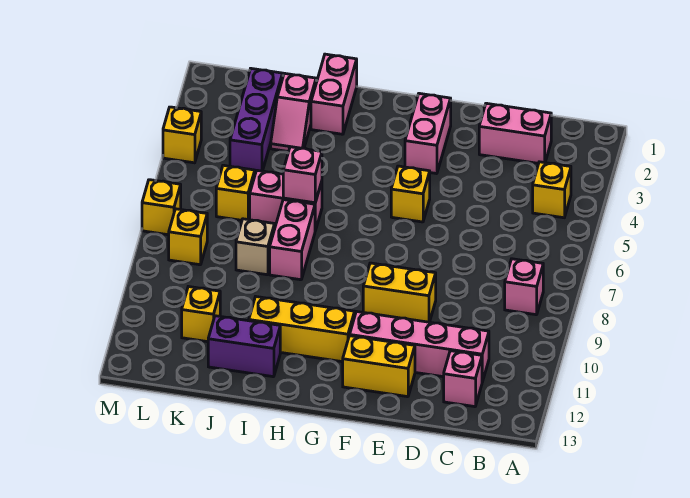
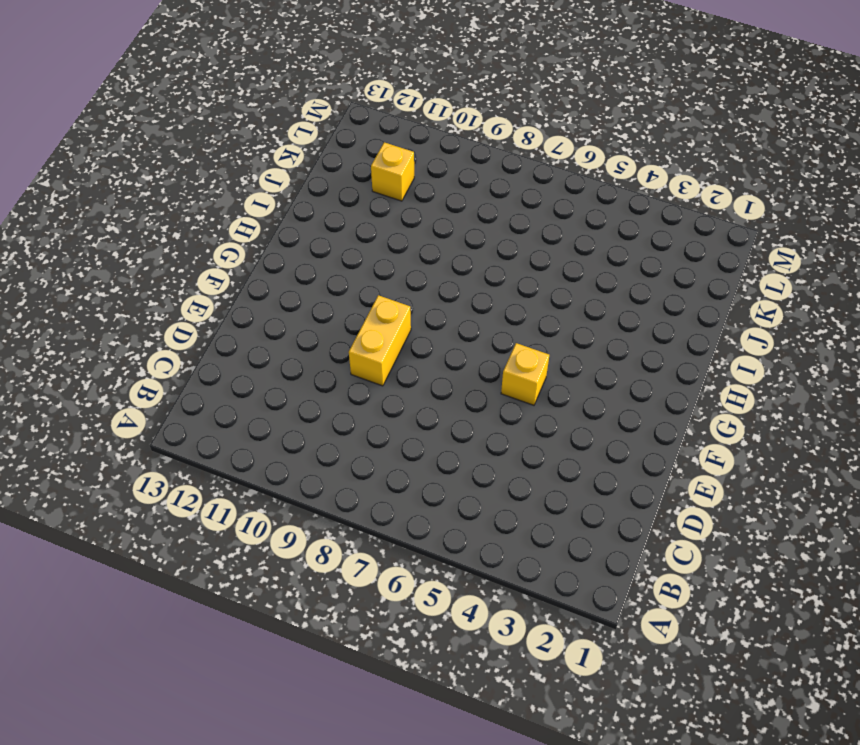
none -> yellow 1x1 brick [533,162,571,218]
none -> pink 1x1 brick [505,259,543,315]
none -> pink 1x2 brick [479,103,551,163]

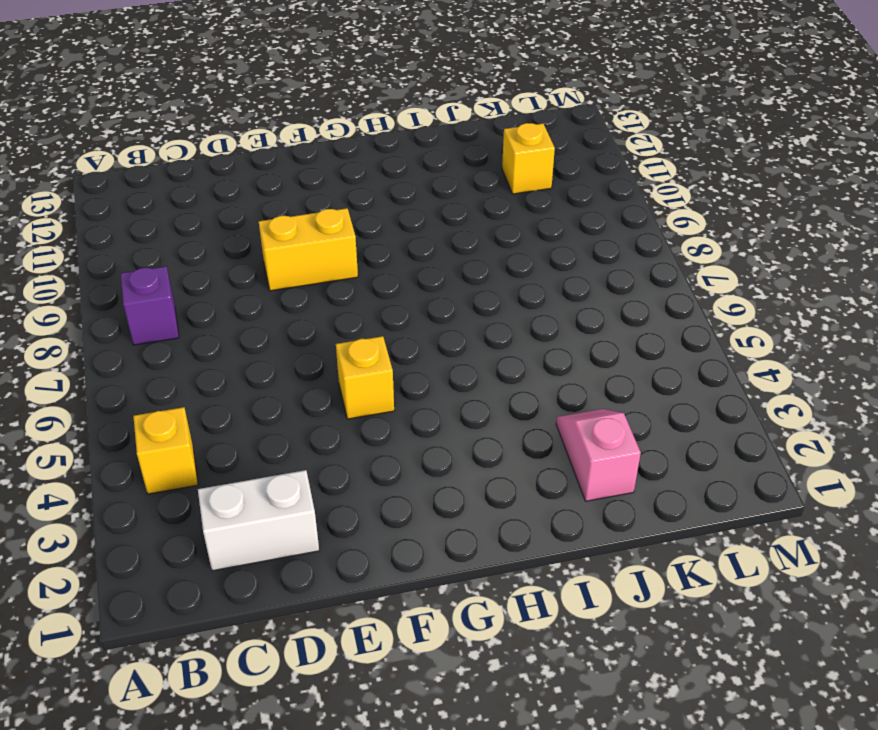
purple 1x1 brick [121,266,179,345] -> pink 1x1 brick [505,259,543,315]
white 1x2 brick [198,470,319,571] -> pink 1x2 brick [479,103,551,163]
none -> pink 1x4 brick [350,312,489,382]
none -> pink 1x1 brick [444,351,482,407]
none -> yellow 1x2 brick [343,336,415,397]

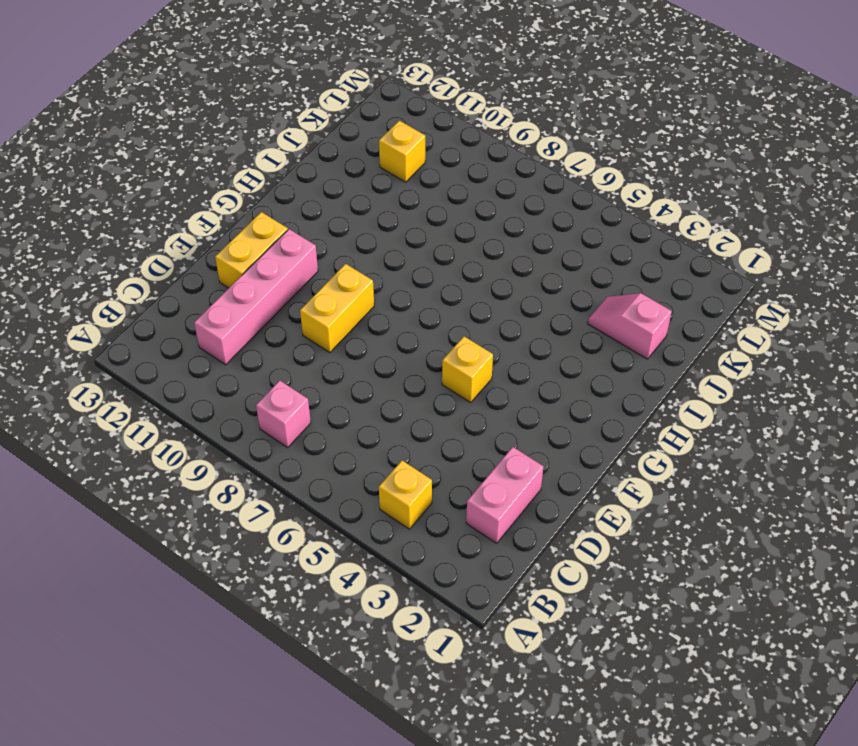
none -> pink 1x1 brick [444,351,482,407]
none -> pink 1x2 brick [405,93,451,174]
none -> yellow 1x3 brick [249,297,355,362]

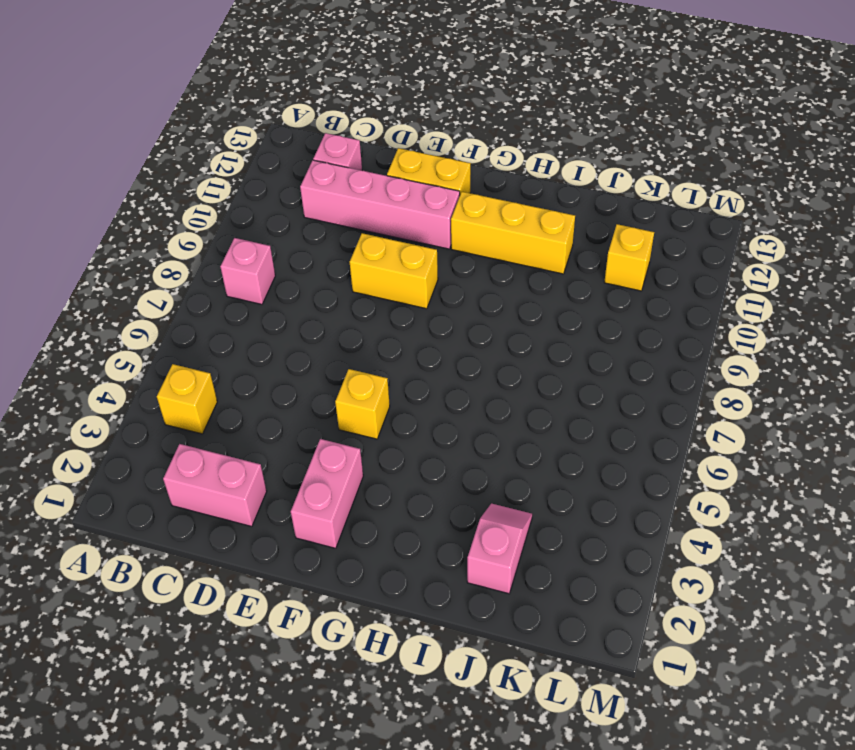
none -> pink 1x2 brick [311,54,357,134]
none -> pink 1x2 brick [250,170,322,231]
none -> pink 1x2 brick [270,200,315,280]

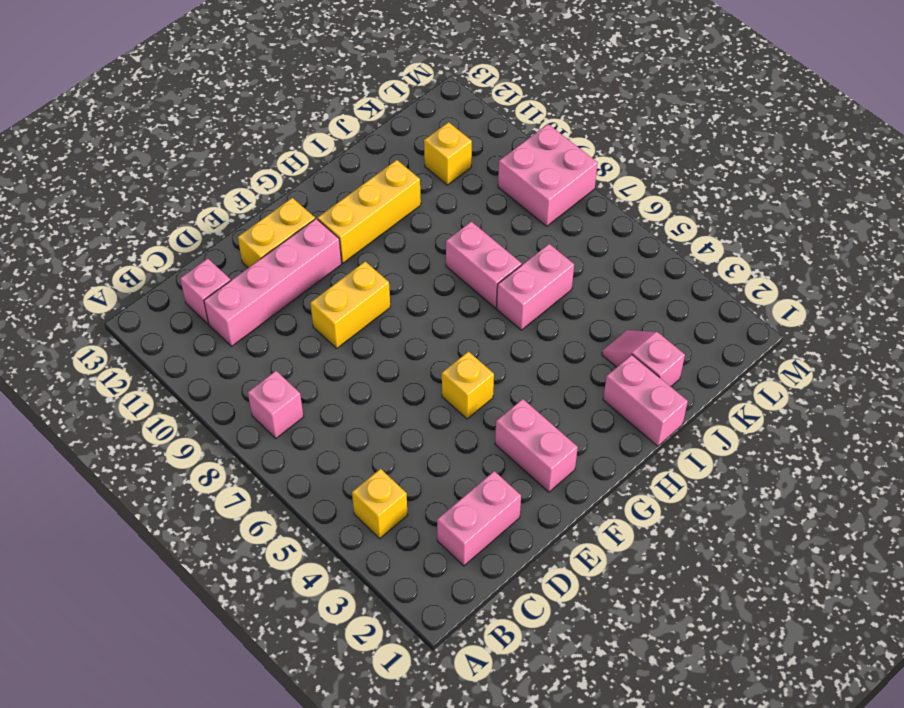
pink 2x2 brick [498,124,598,226] -> yellow 1x1 brick [169,209,207,265]
none -> purple 1x2 brick [208,316,280,377]
none -> tan 1x1 brick [236,219,275,275]
none -> purple 1x3 brick [230,69,283,172]

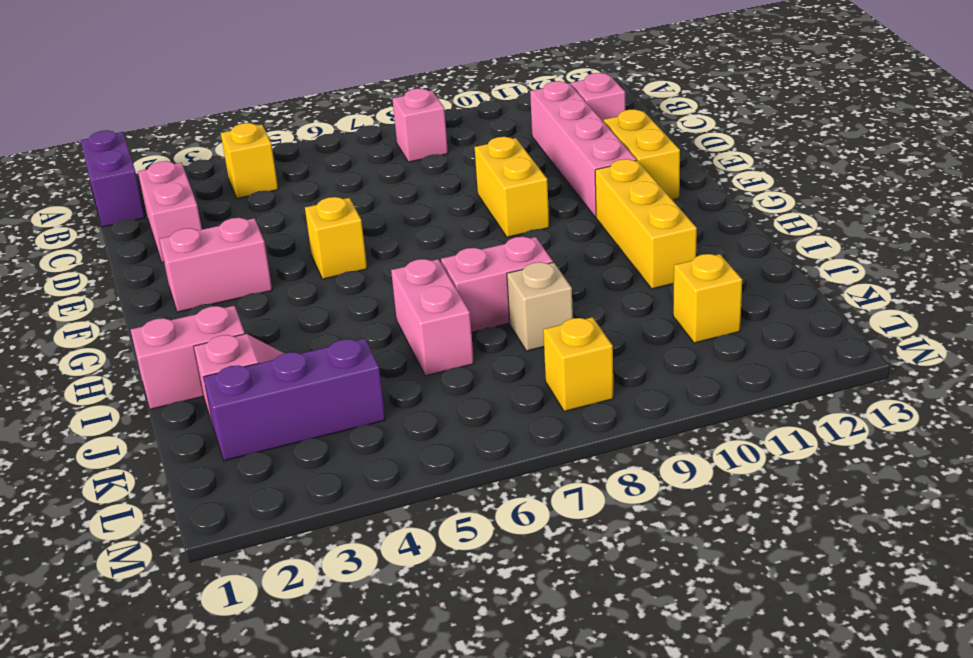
purple 1x2 brick [81,130,145,227] -> purple 1x2 brick moved to [208,316,280,377]
none -> yellow 1x1 brick [216,165,255,220]
none -> yellow 1x1 brick [163,107,201,163]
none -> yellow 1x1 brick [142,180,181,235]

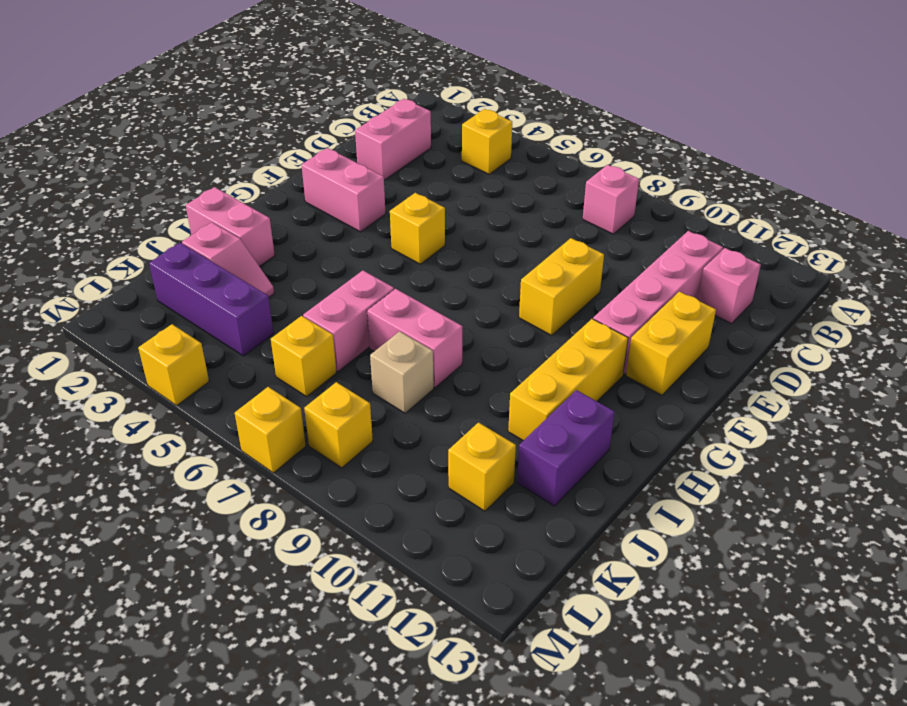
none -> pink 1x1 brick [283,147,322,203]

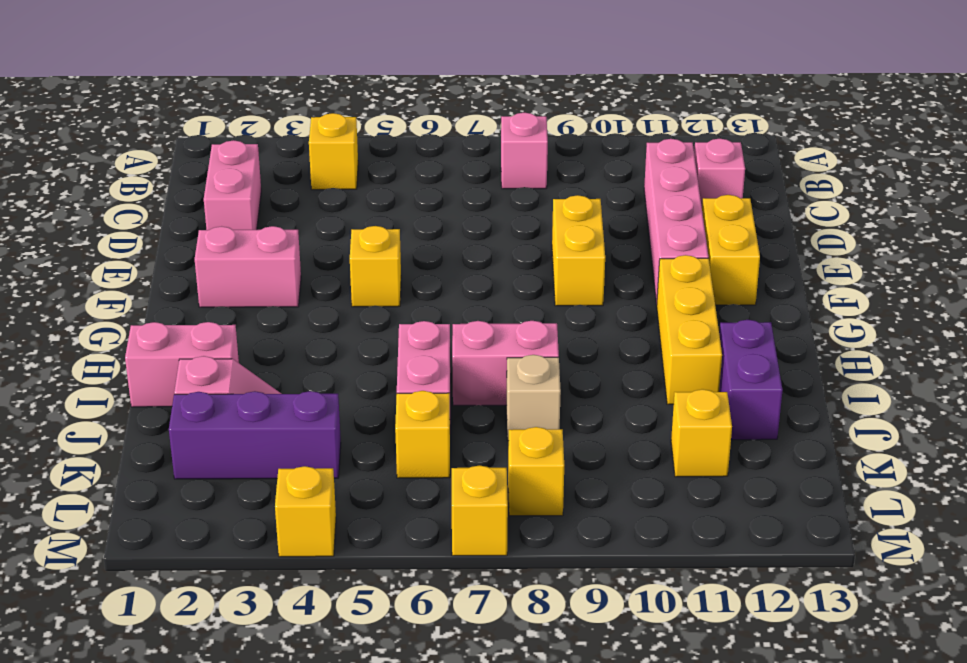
none -> pink 1x1 brick [283,147,322,203]

